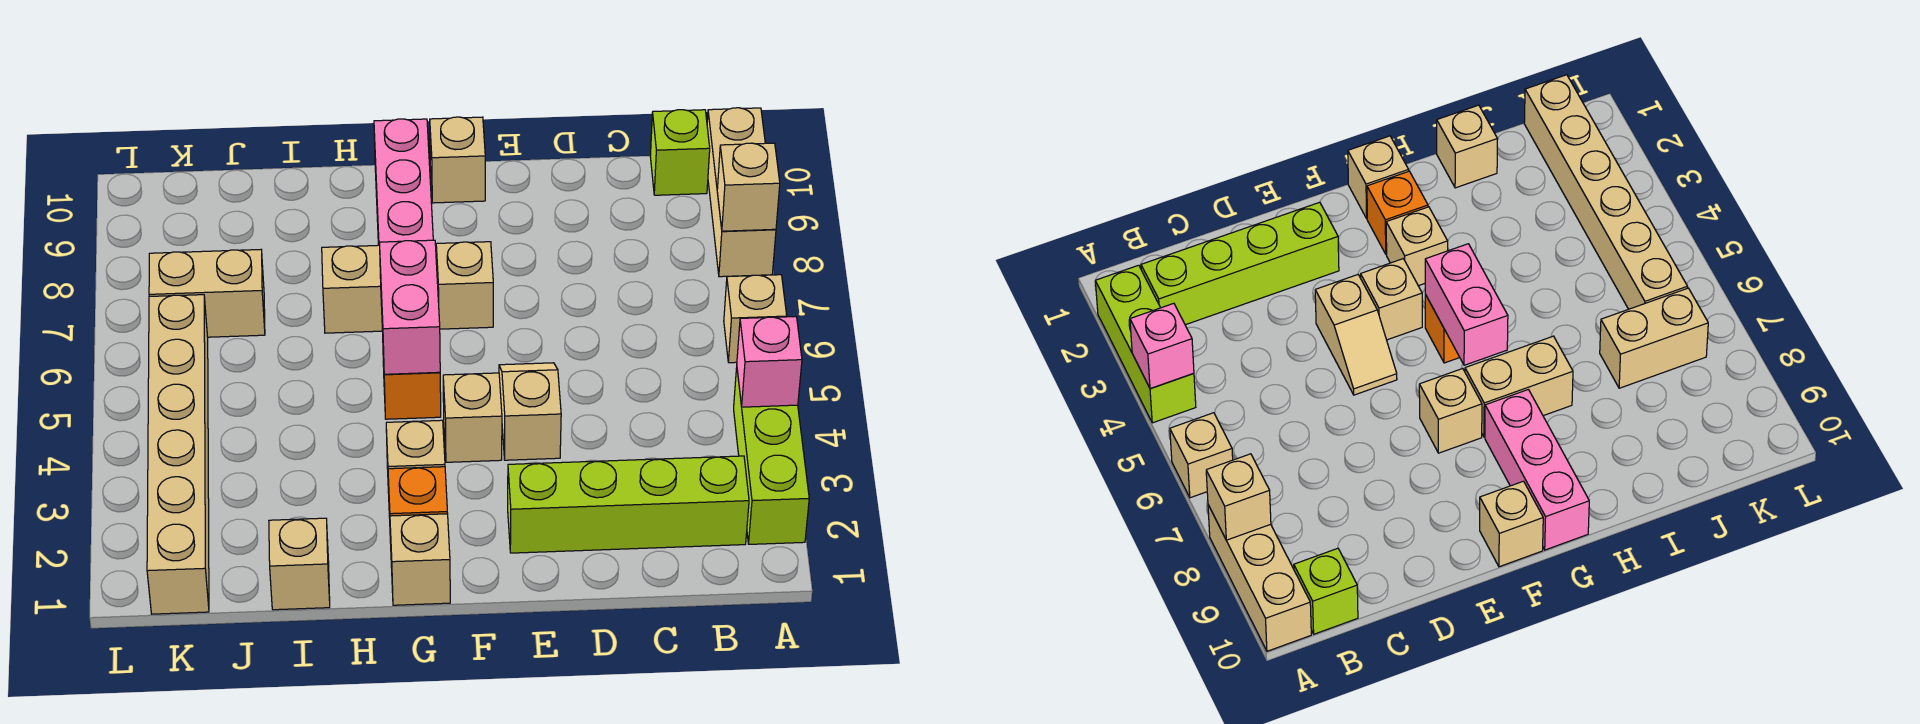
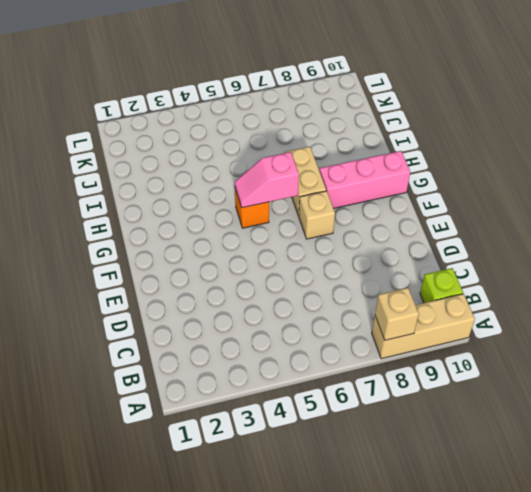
pink 1x2 slope [235,152,299,208] -> pink 1x2 brick [380,240,440,374]
none -> lime 1x3 brick [734,368,809,544]
none -> tan 1x1 brick [724,275,787,363]
none -> lime 1x4 brick [508,456,749,553]

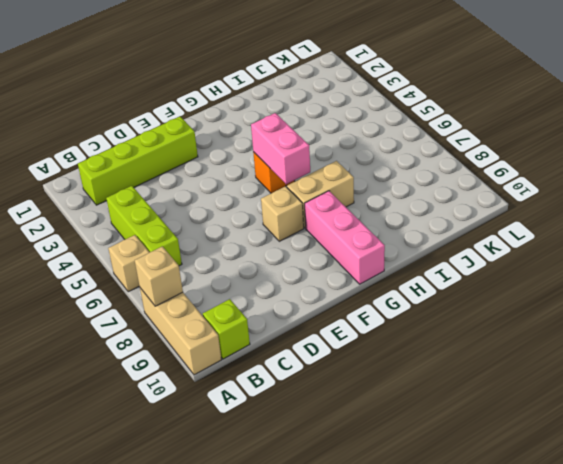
lime 1x3 brick [106,186,182,266] -> lime 1x3 brick moved to [734,368,809,544]
none -> tan 1x2 slope [499,363,561,460]
none -> tan 1x1 brick [443,373,502,462]
none -> tan 1x1 brick [430,117,485,203]

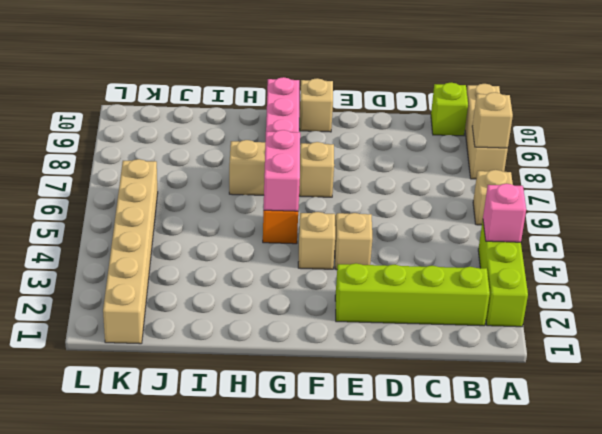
none -> tan 1x1 brick [390,514,450,605]
none -> orange 1x1 brick [388,467,448,543]
none -> tan 1x1 brick [386,420,445,493]

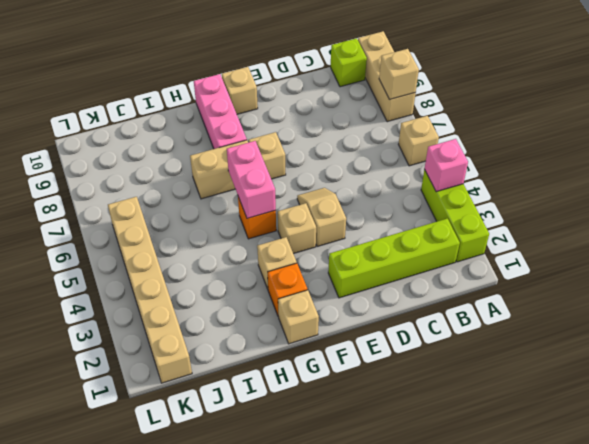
none -> tan 1x1 brick [269,518,330,610]
none -> tan 1x2 brick [149,250,265,337]

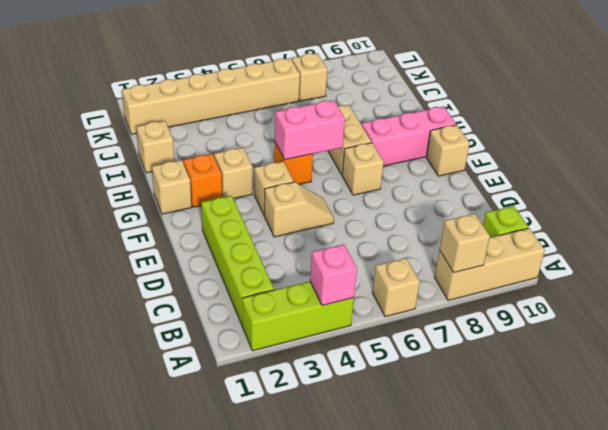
tan 1x1 brick [292,53,327,101] -> tan 1x2 brick [149,250,265,337]

